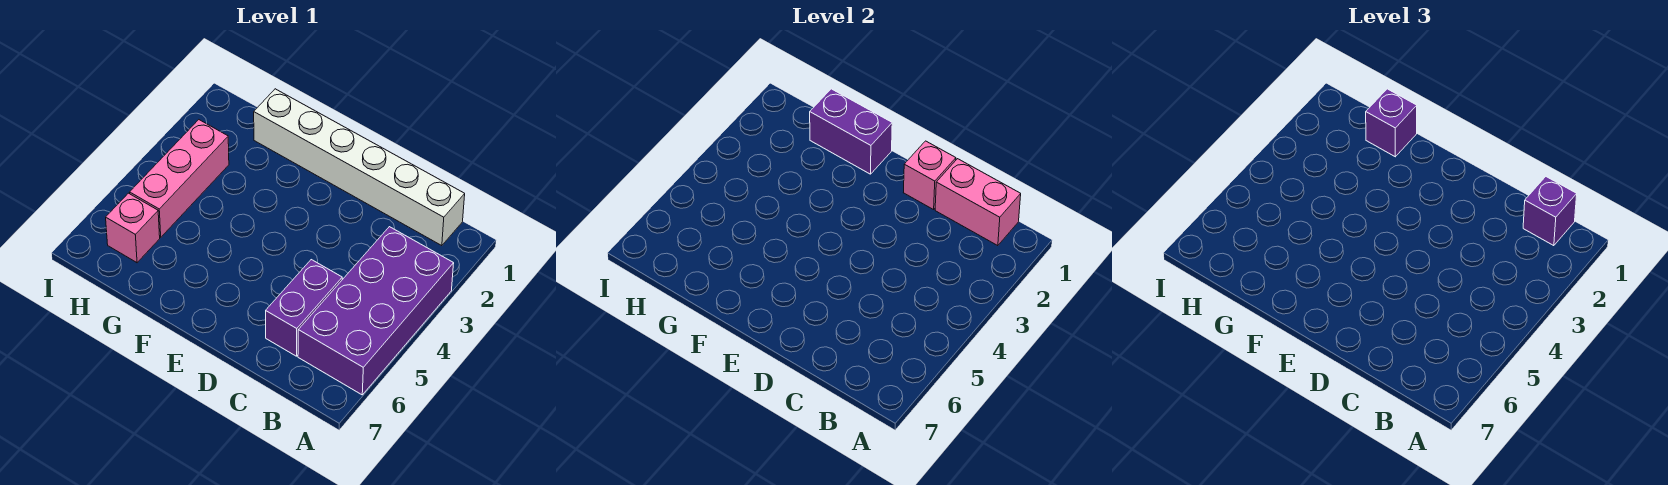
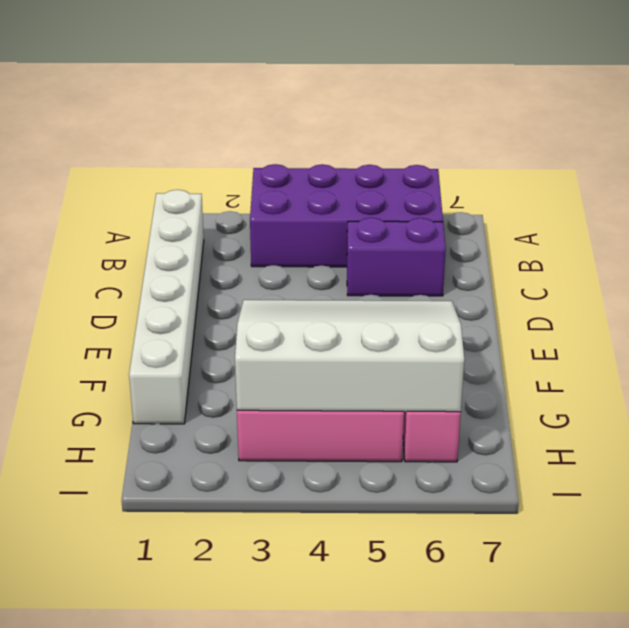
white 3x4 slope [235,300,464,412] -> none
none -> pink 1x2 brick [935,159,1021,246]
none -> pink 1x1 brick [903,141,956,210]

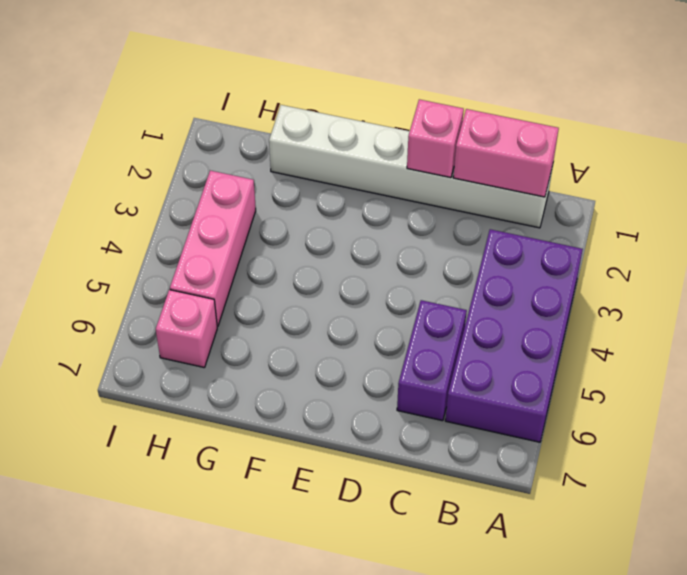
none -> purple 1x2 brick [810,89,892,174]
none -> purple 1x1 brick [1523,177,1577,246]

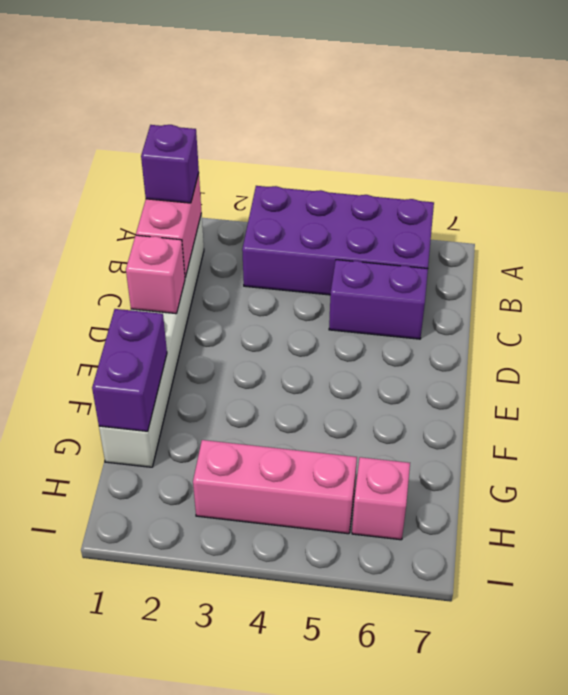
none -> purple 1x1 brick [1366,89,1417,157]

